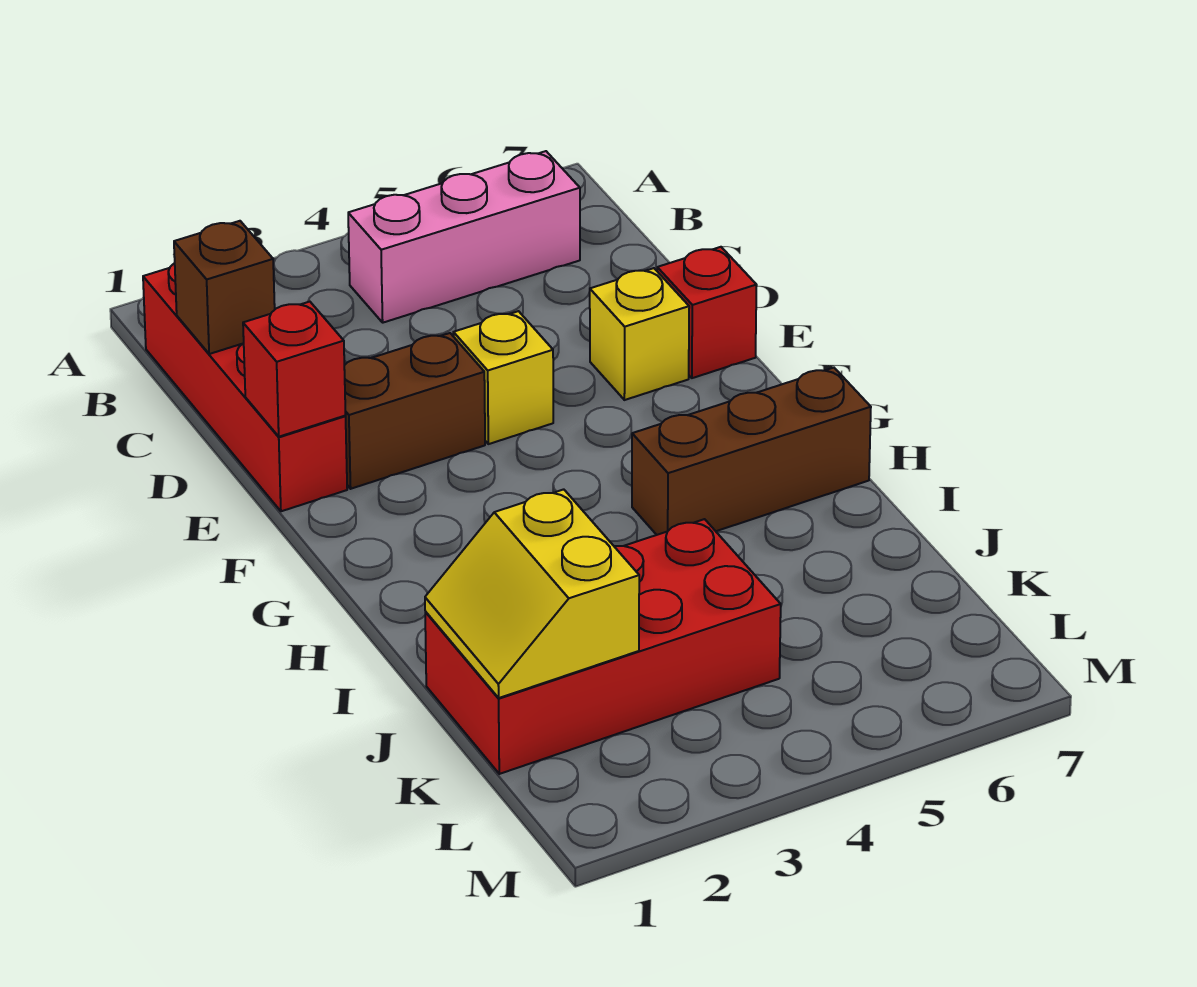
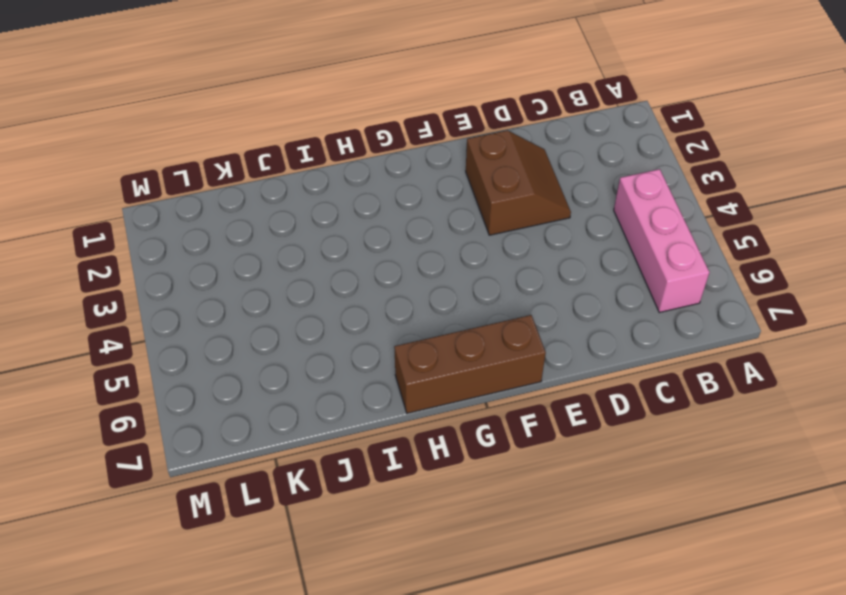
brown 2x2 slope [466,130,571,235] -> brown 1x2 brick [344,333,485,489]
brown 1x3 brick [394,315,546,413] -> brown 1x3 brick turned to [632,368,871,535]
none -> red 1x4 brick [143,263,347,511]
none -> yellow 1x1 brick [453,311,553,444]

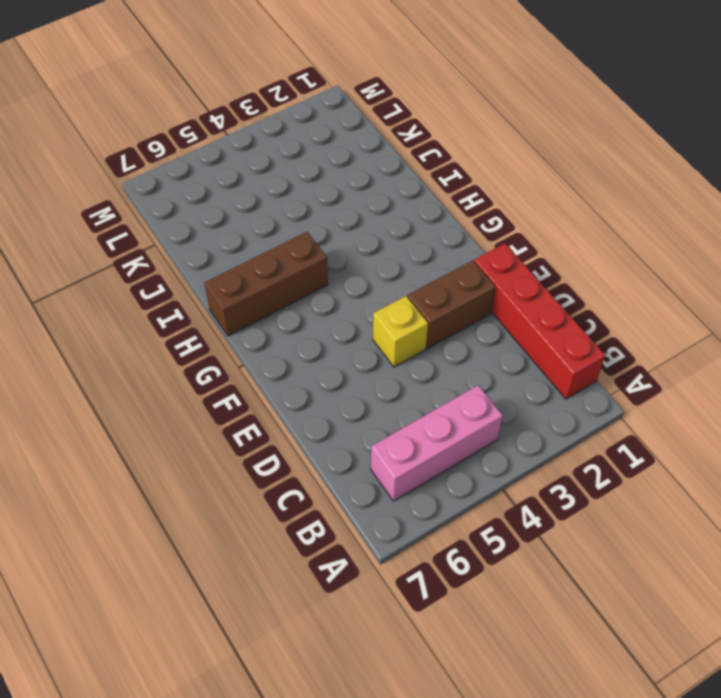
none -> yellow 1x1 brick [590,268,689,400]
none -> red 1x1 brick [657,247,757,378]

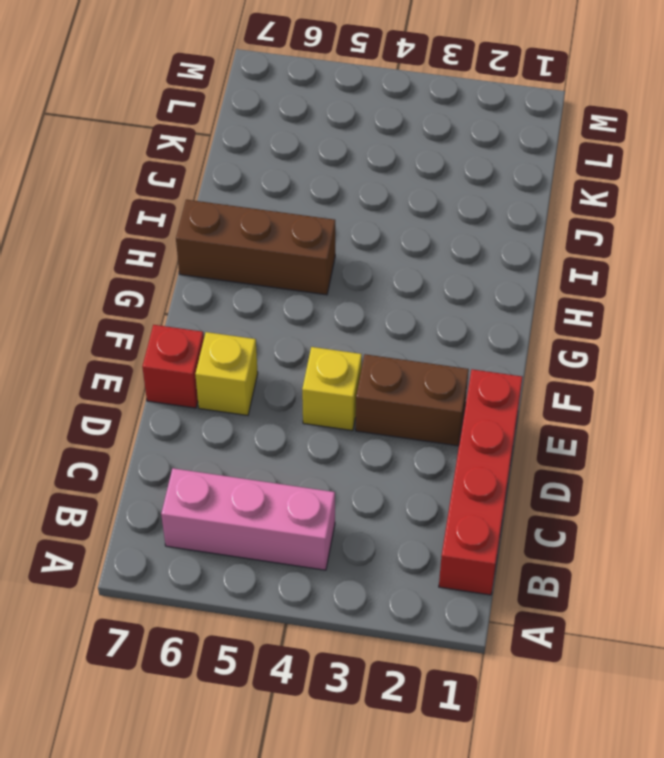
none -> red 2x4 brick [425,519,781,774]
none -> brown 1x1 brick [174,221,275,354]

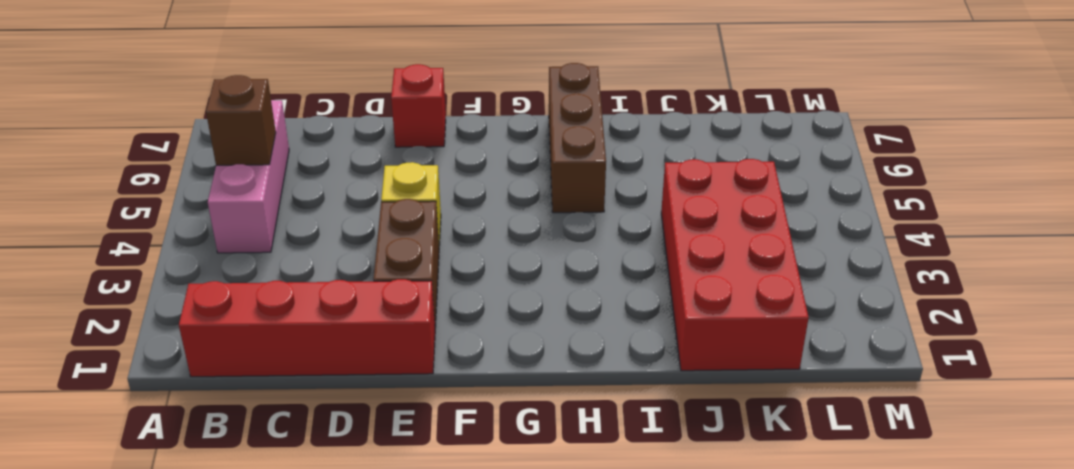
brown 1x1 brick [206,75,276,165] -> brown 1x1 brick moved to [174,221,275,354]
none -> yellow 1x1 brick [590,268,689,400]
none -> red 1x1 brick [243,302,346,437]

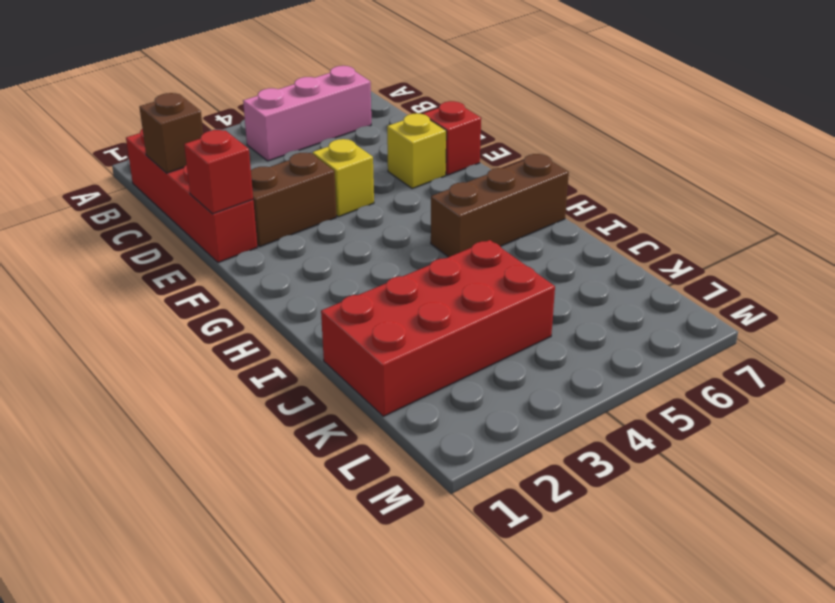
none -> yellow 2x2 slope [425,489,639,698]

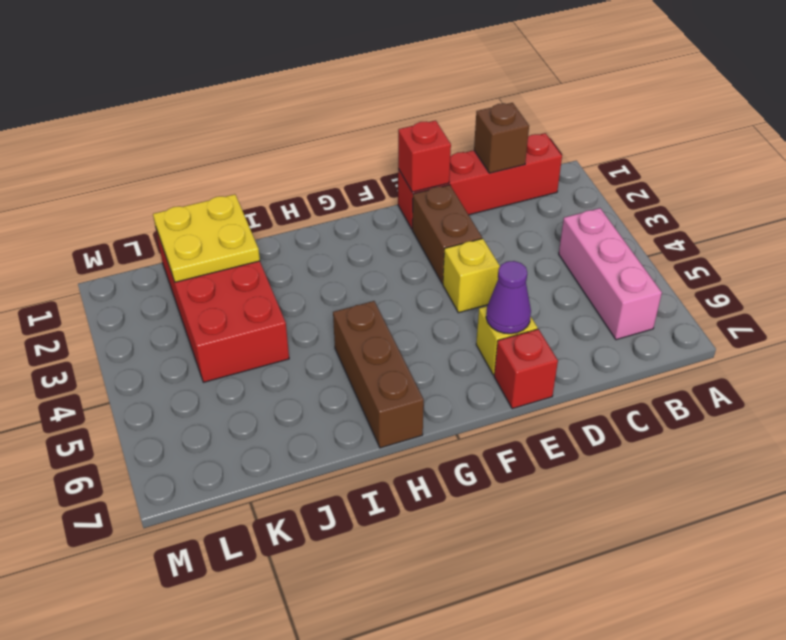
purple 1x1 cone [486,261,531,334] -> none
yellow 2x2 plate [153,194,260,282] -> yellow 2x2 slope [425,489,639,698]

